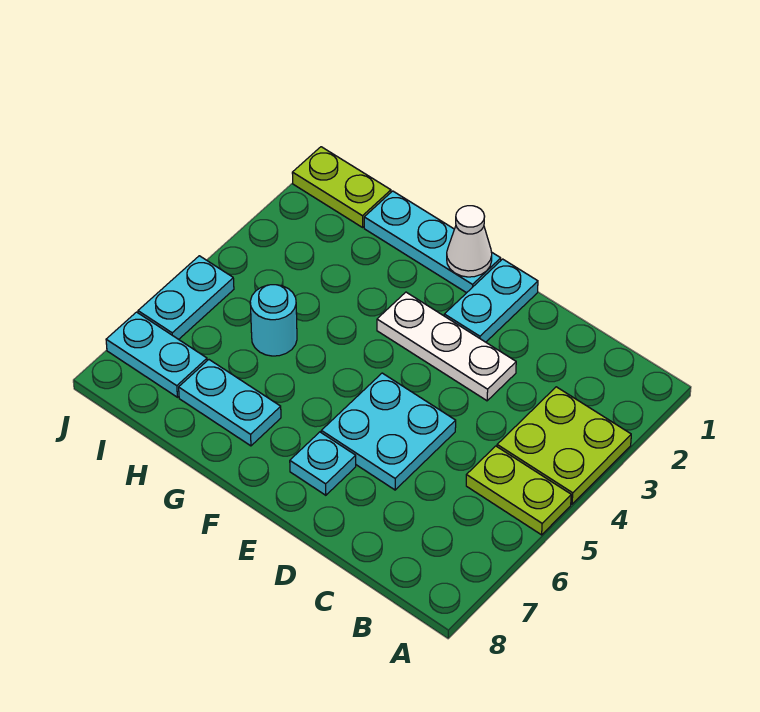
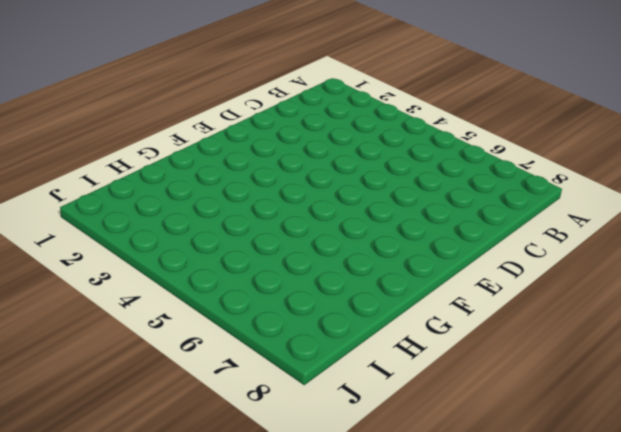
none -> lime 2x2 plate [497,387,631,504]
none -> lime 1x2 plate [466,446,571,535]
none -> white 1x3 plate [377,292,516,401]

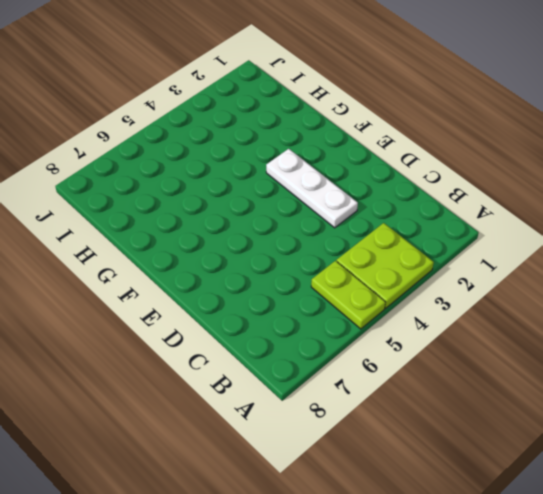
none -> cyan 2x2 plate [321,373,456,490]
none -> cyan 1x2 plate [444,259,538,342]
none -> cyan 1x1 plate [290,432,356,495]

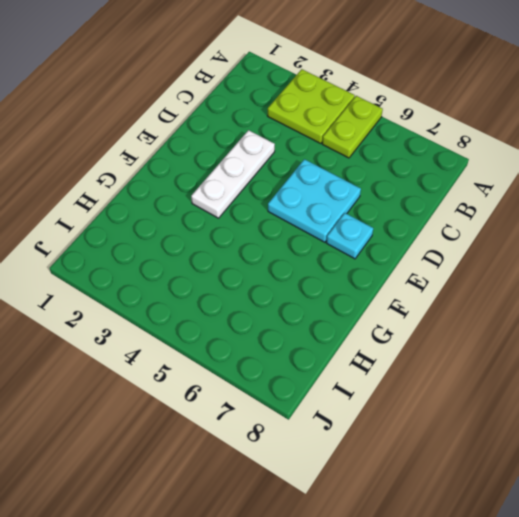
none -> cyan 1x2 plate [444,259,538,342]
none -> cyan 1x3 plate [364,191,501,293]
none -> cyan 1x2 plate [179,360,281,446]

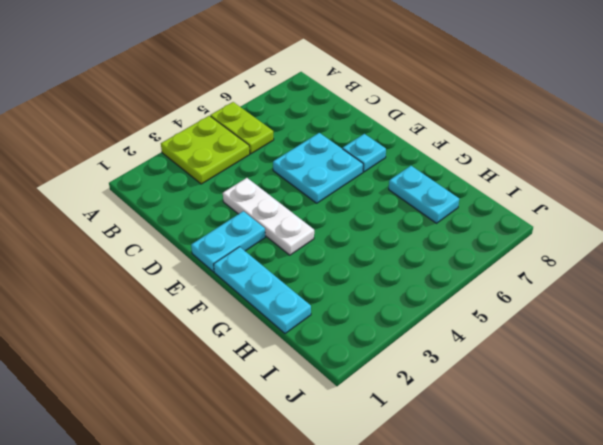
none -> cyan 1x1 round brick [250,285,297,356]
none -> lime 1x2 plate [292,147,391,227]
none -> cyan 1x2 plate [106,312,207,397]

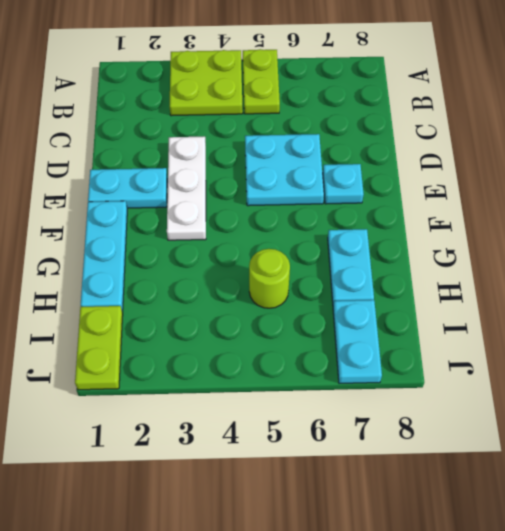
lime 1x1 round brick [249,249,290,308] -> cyan 1x1 round brick [250,285,297,356]
none -> cyan 1x2 plate [138,256,234,339]
none -> white 1x1 cone [447,206,492,277]

